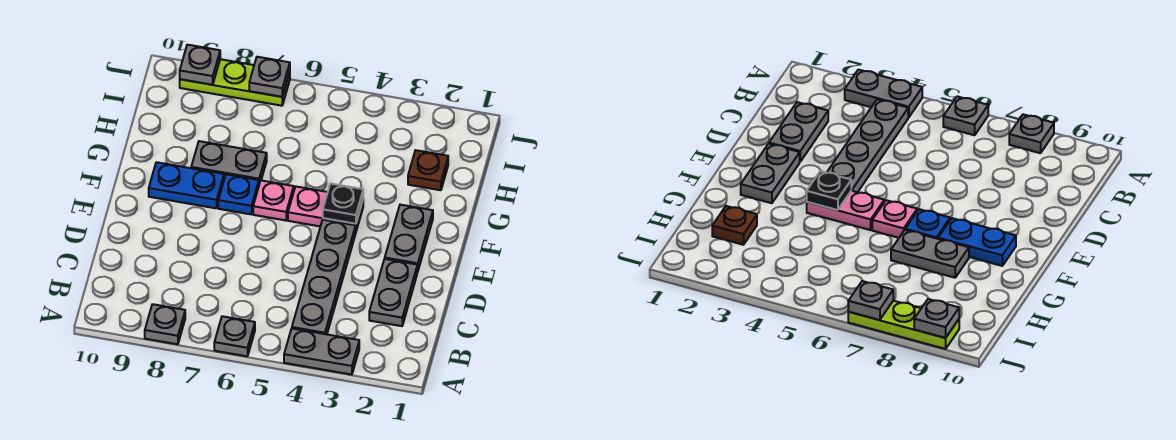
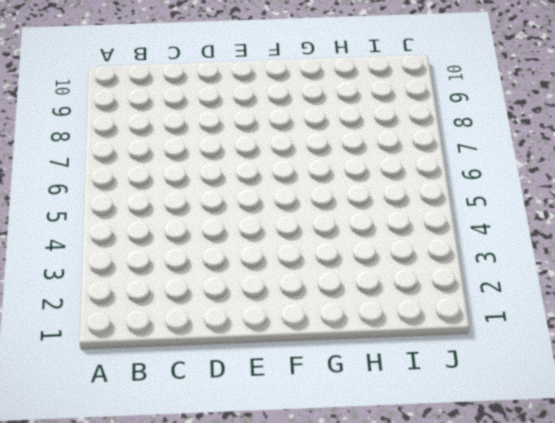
none -> grey 1x2 plate [284,328,359,375]
none -> grey 1x1 plate [214,316,255,356]
none -> grey 1x1 plate [145,304,185,344]

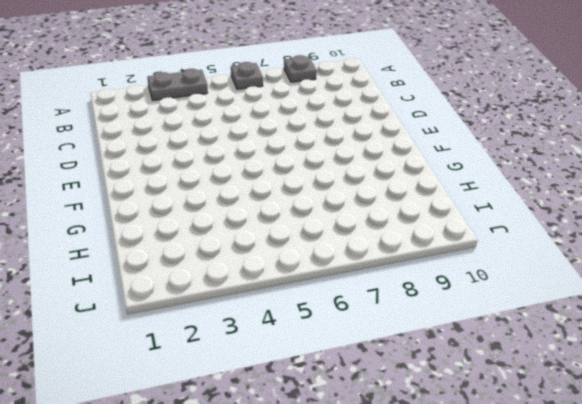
none -> grey 1x4 plate [292,220,356,334]
none -> grey 1x2 plate [369,259,417,326]
none -> grey 1x2 plate [385,205,433,272]

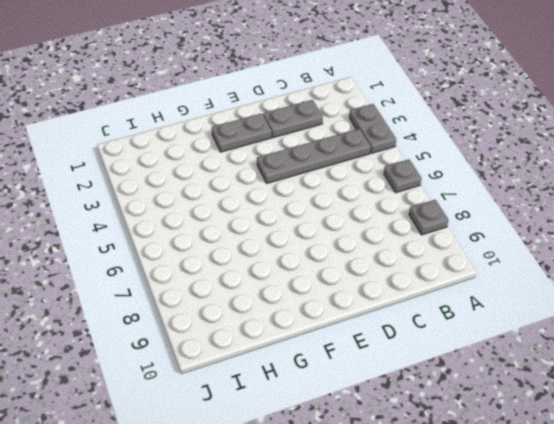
none -> pink 1x2 plate [288,187,363,231]
none -> pink 1x1 plate [253,180,294,220]
none -> blue 1x1 plate [218,174,259,214]

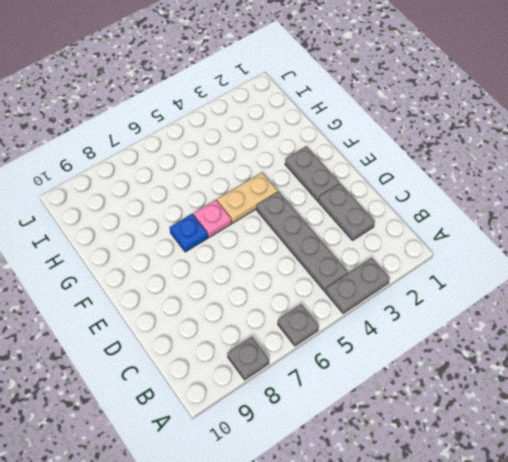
tan 1x2 plate [217,173,278,223] -> pink 1x2 plate [288,187,363,231]
none -> blue 1x2 plate [149,162,224,208]
none -> grey 1x2 plate [191,141,267,184]
none -> brown 1x1 plate [408,150,448,190]

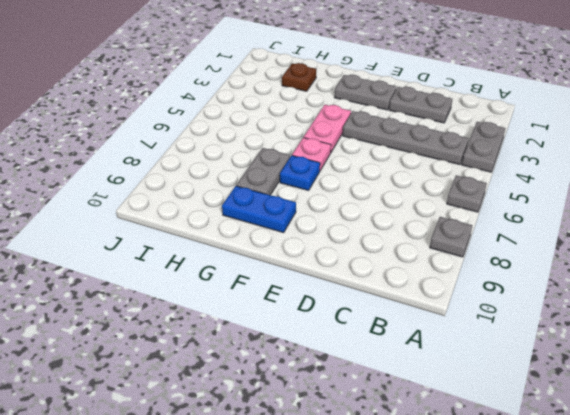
blue 1x2 plate [222,186,296,233] -> blue 1x2 plate turned to [149,162,224,208]
none -> lime 1x3 plate [180,59,290,106]
none -> black 1x1 plate [323,184,363,224]
none -> grey 1x1 plate [249,57,290,97]

